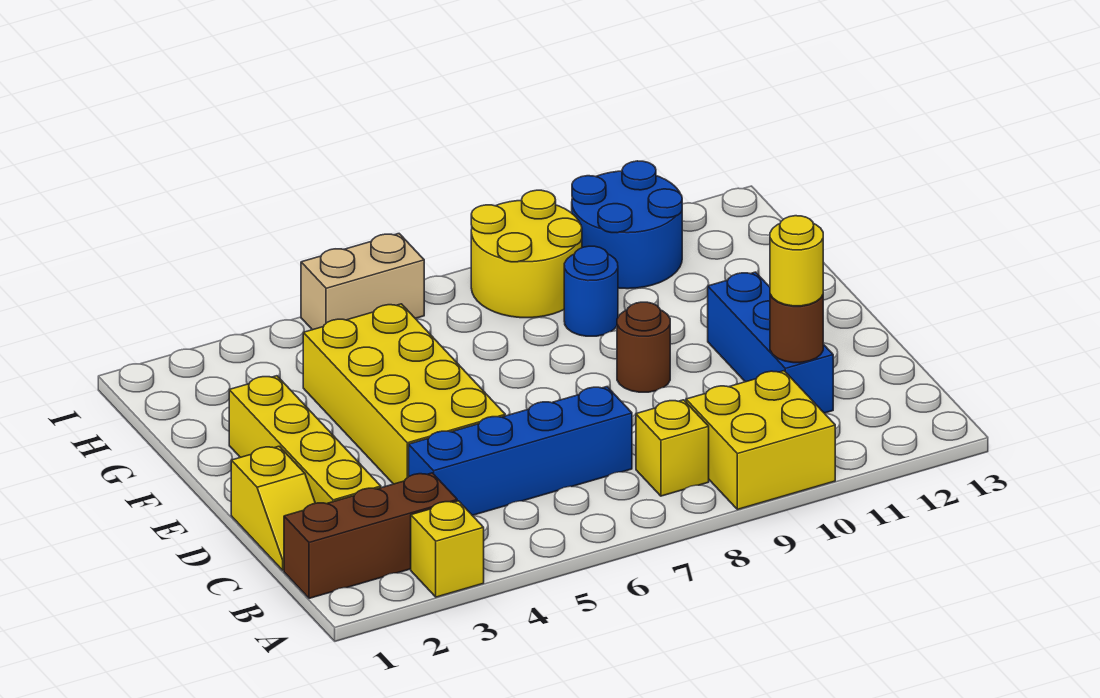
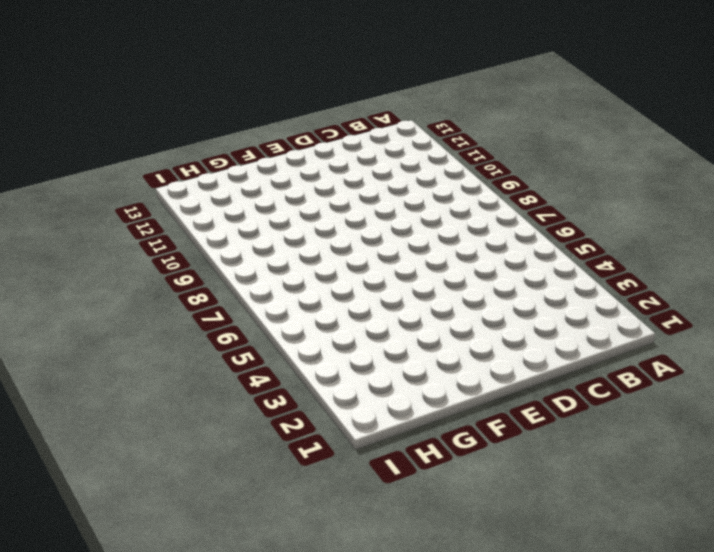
none -> yellow 1x1 brick [411,501,484,597]
none -> yellow 2x2 brick [686,371,835,510]
none -> brown 1x3 brick [284,473,457,598]

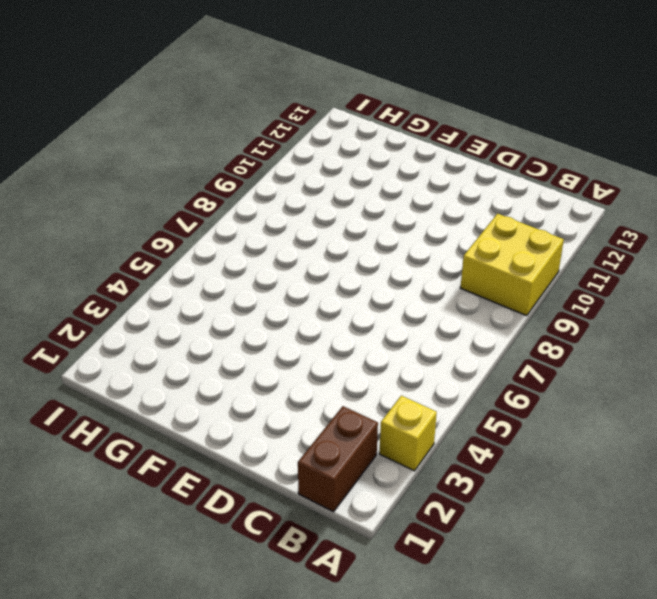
brown 1x2 brick [298,406,378,512] -> brown 1x3 brick [284,473,457,598]
none -> yellow 1x1 brick [636,400,709,496]
none -> yellow 1x2 slope [231,446,315,570]
none -> yellow 1x4 brick [229,376,381,504]

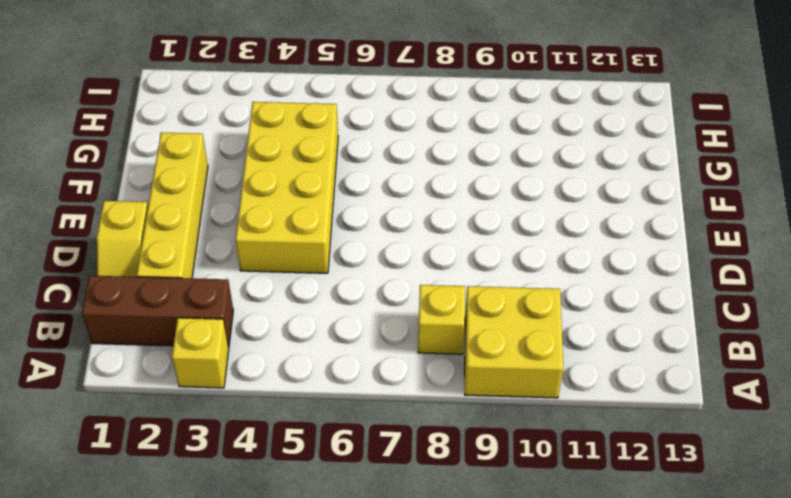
none -> blue 1x4 brick [409,387,632,515]
none -> blue 1x3 brick [708,272,833,413]
none -> brown 1x1 round brick [617,302,670,392]

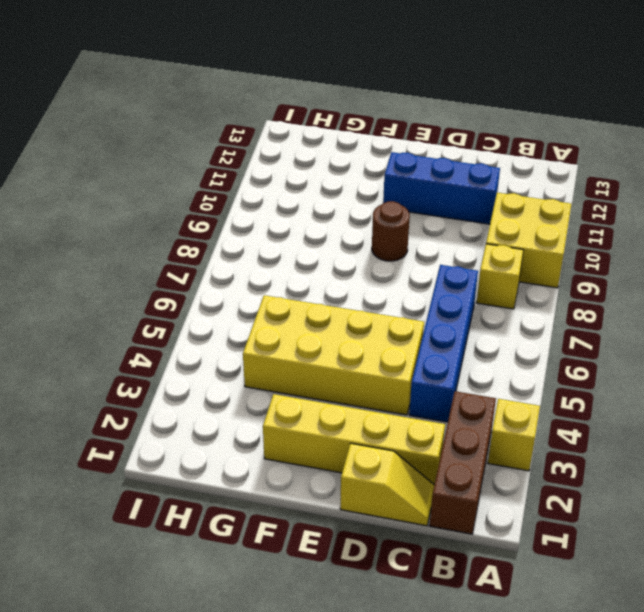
none -> blue 1x1 round brick [564,246,618,336]
none -> yellow 2x2 round brick [471,190,582,318]
none -> blue 2x2 round brick [572,161,682,289]

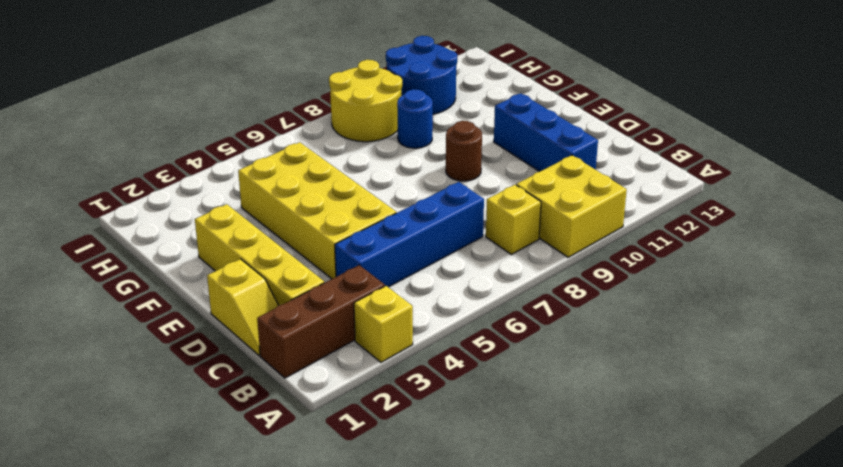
none -> tan 1x2 brick [301,234,424,330]
none -> brown 1x1 round brick [770,294,823,363]
none -> yellow 1x1 round brick [770,216,823,306]

